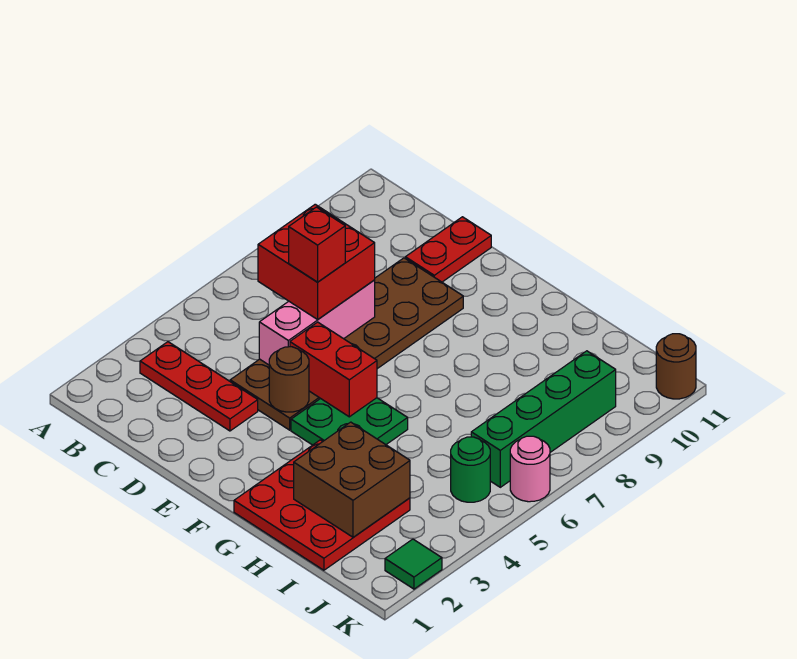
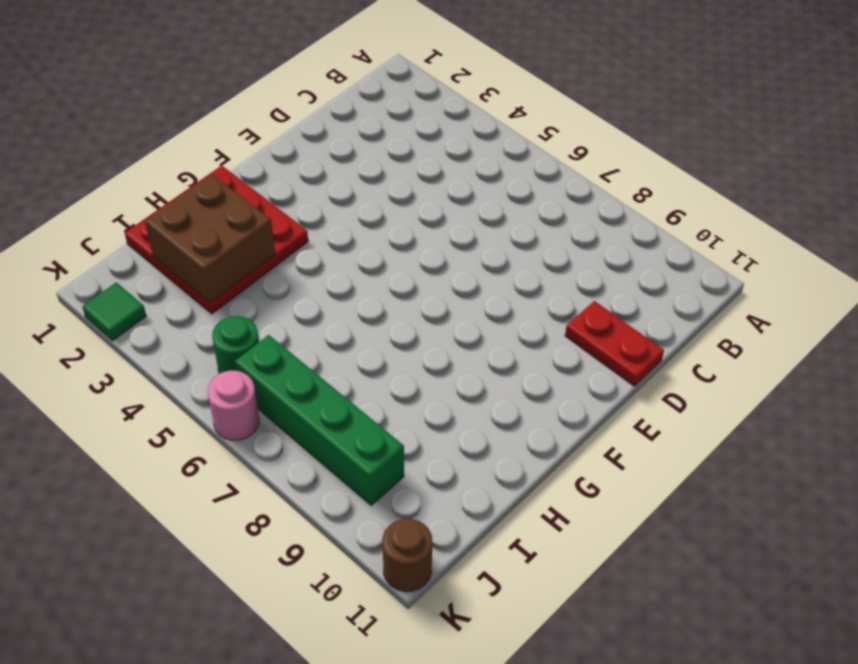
none -> red 1x3 plate [140,342,258,431]
none -> brown 2x6 plate [230,258,463,430]
none -> green 2x2 plate [291,398,408,445]

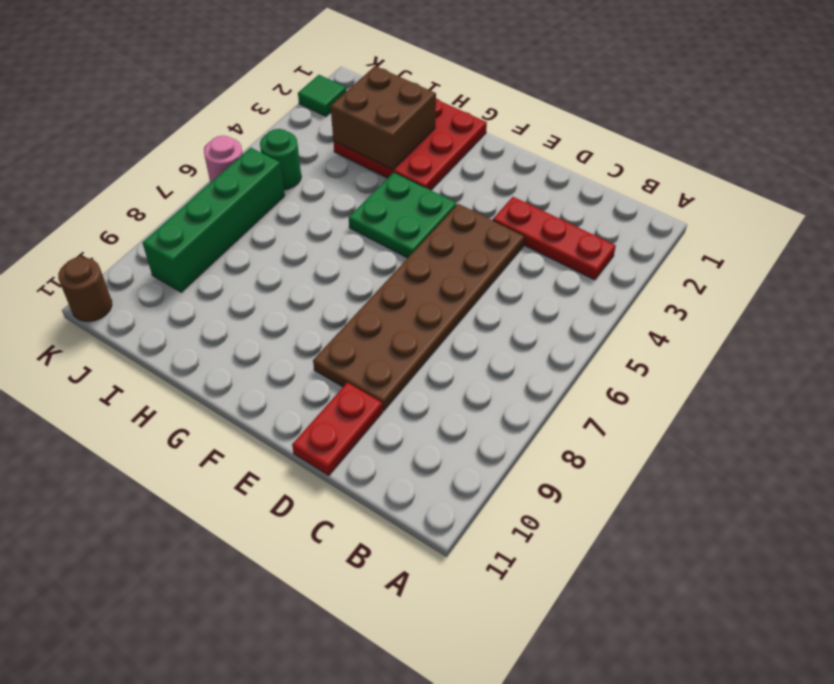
none -> pink 1x3 brick [259,280,375,365]
none -> brown 1x1 round brick [269,347,309,412]
none -> red 1x2 brick [290,322,377,417]

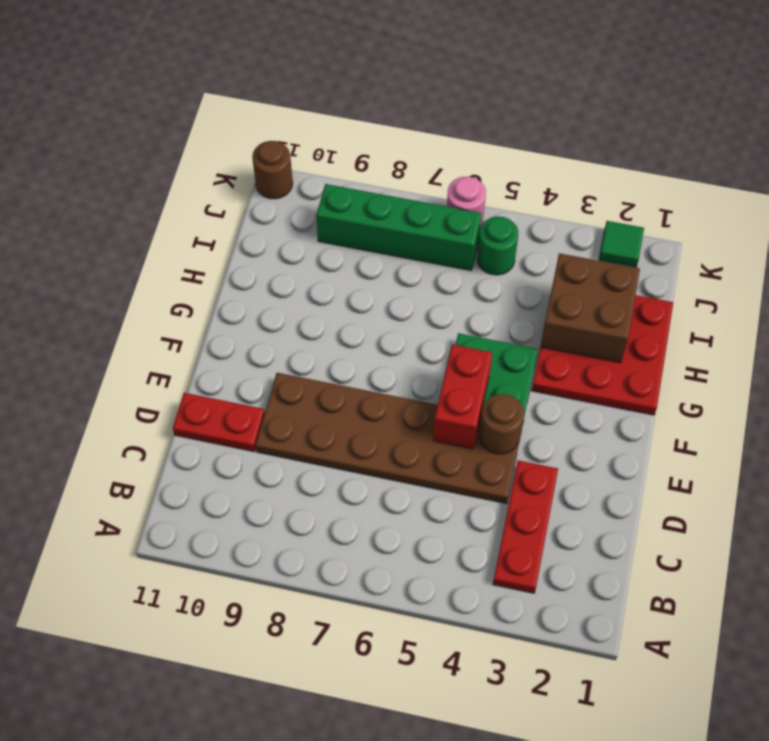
none -> pink 1x3 brick [259,280,375,365]
none -> red 2x2 brick [258,204,375,319]
none -> red 1x1 brick [289,207,345,282]

